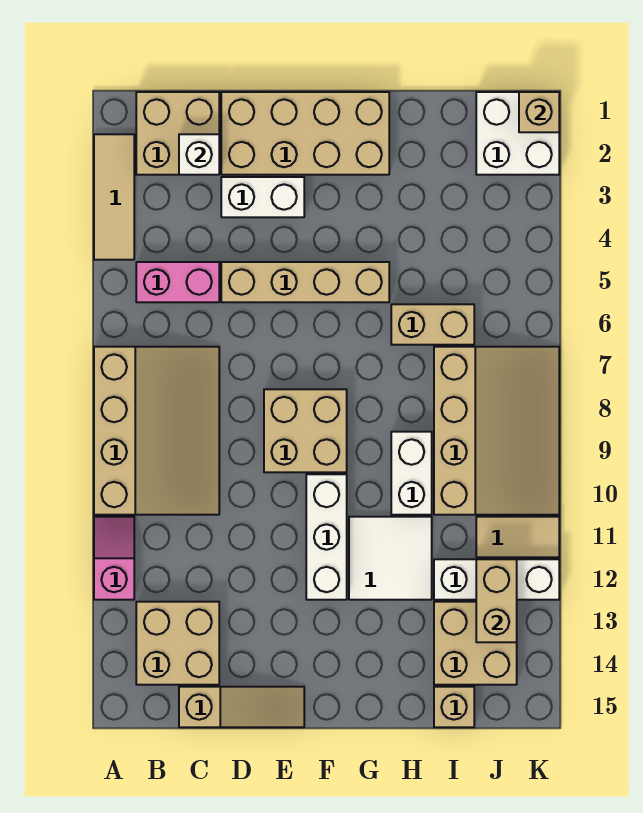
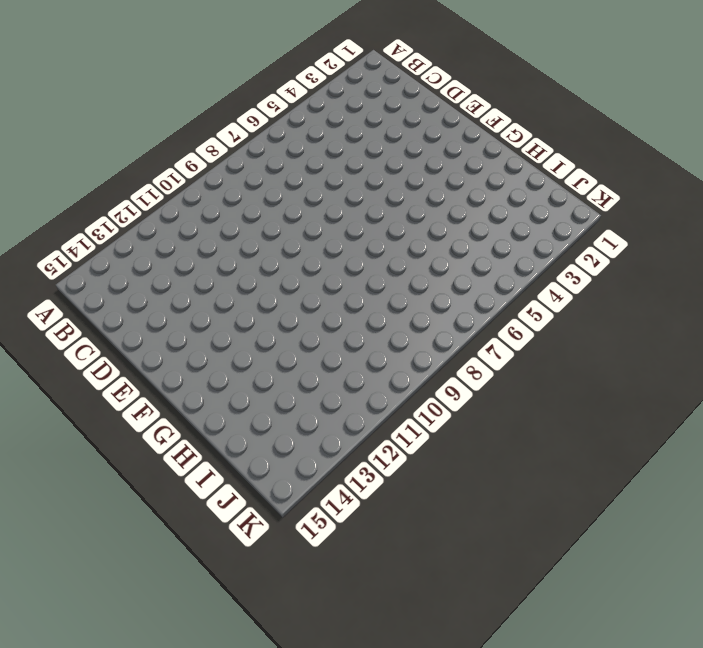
none -> tan 1x3 tile [94,134,134,260]
none -> tan 3x4 slope [94,347,219,515]
none -> pink 1x2 slope [94,517,134,600]

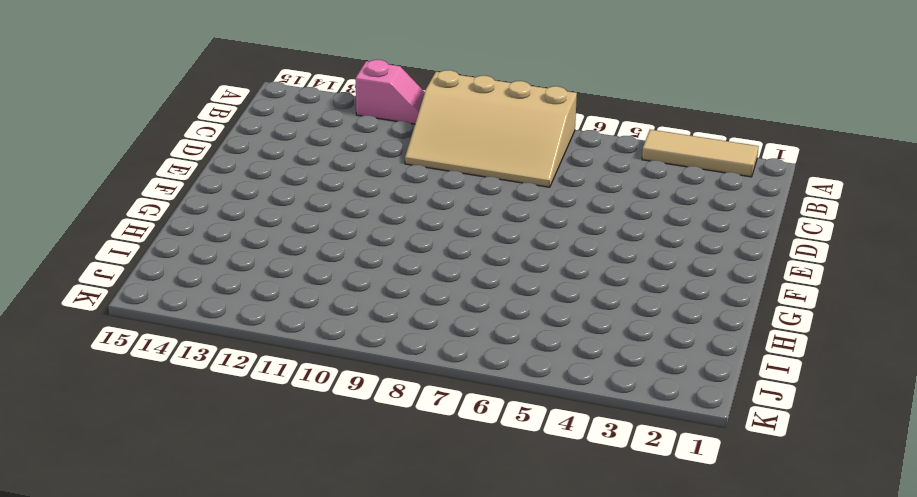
none -> tan 2x2 brick [136,92,219,175]
none -> pink 1x2 brick [136,262,219,302]
none -> tan 2x2 brick [136,602,219,685]

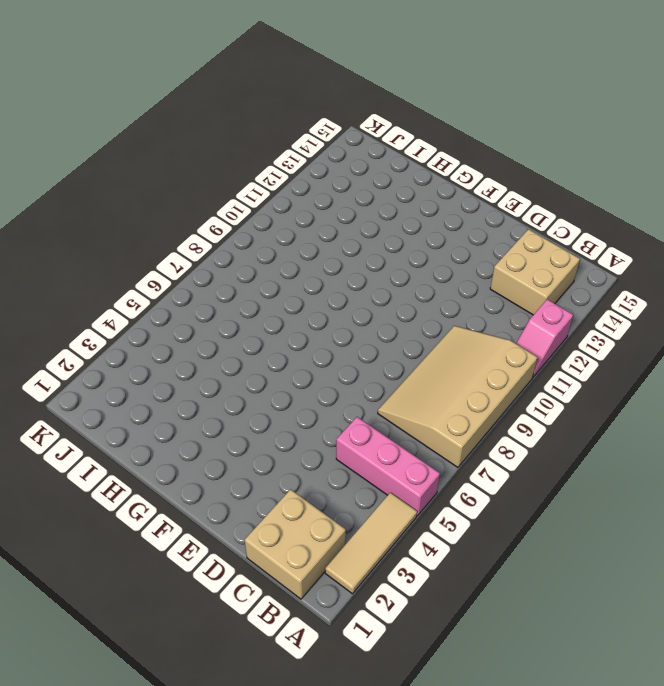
pink 1x3 brick [336,417,440,516] -> pink 1x2 brick [136,262,219,302]
none -> tan 1x3 slope [179,687,304,727]
none -> tan 2x4 brick [221,92,389,175]
none -> white 1x2 brick [221,177,304,217]

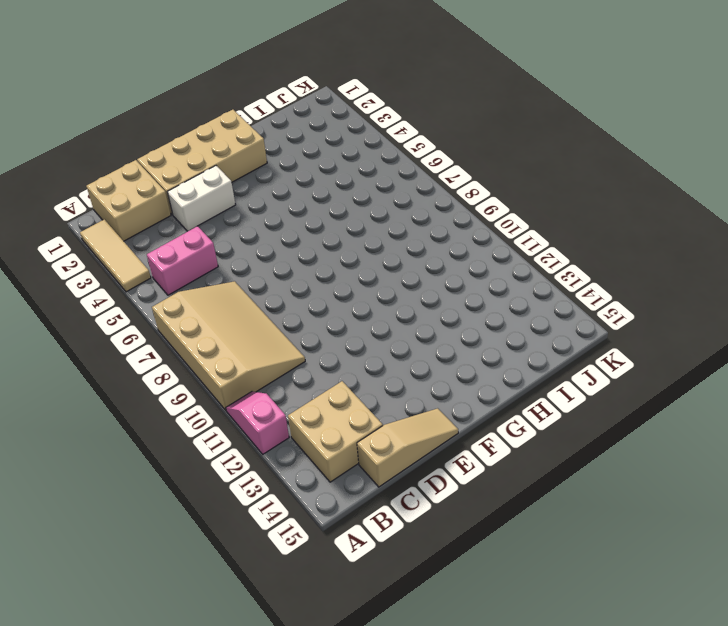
none -> tan 1x4 brick [221,262,389,302]
none -> tan 2x2 brick [264,389,347,472]
none -> white 1x3 brick [306,474,347,600]

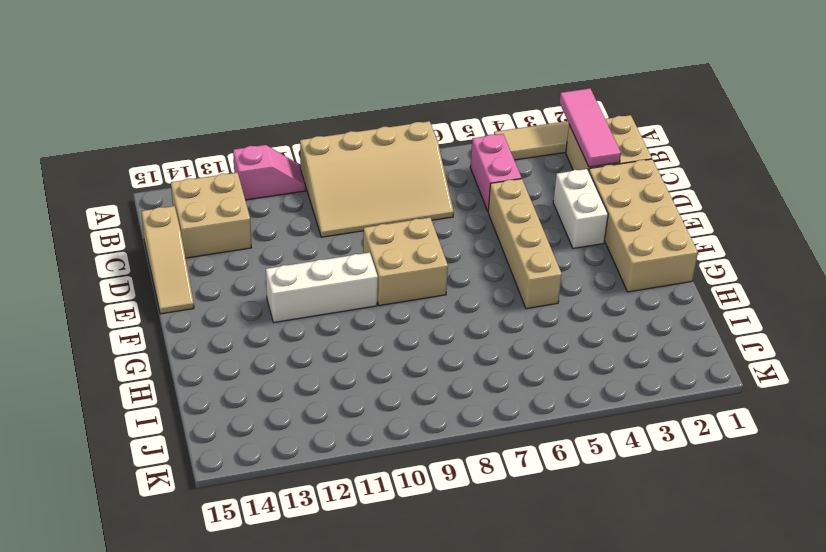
pink 1x3 tile [559,88,621,167] -> white 1x1 brick [179,134,219,175]
none -> white 2x2 tile [349,517,432,600]
none -> tan 1x2 brick [391,304,474,345]
none -> white 1x2 brick [391,432,432,515]

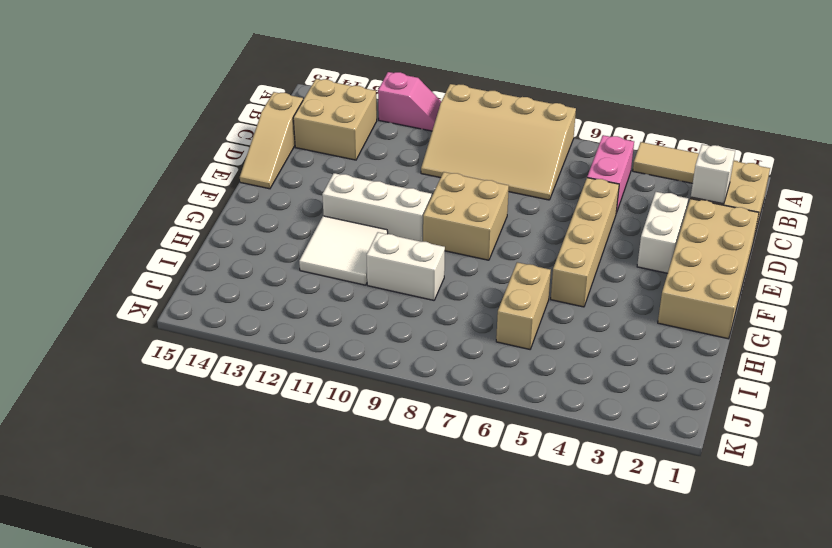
none -> tan 3x4 slope [434,347,559,515]
none -> white 1x3 brick [434,559,559,600]
none -> tan 2x2 brick [434,602,517,685]

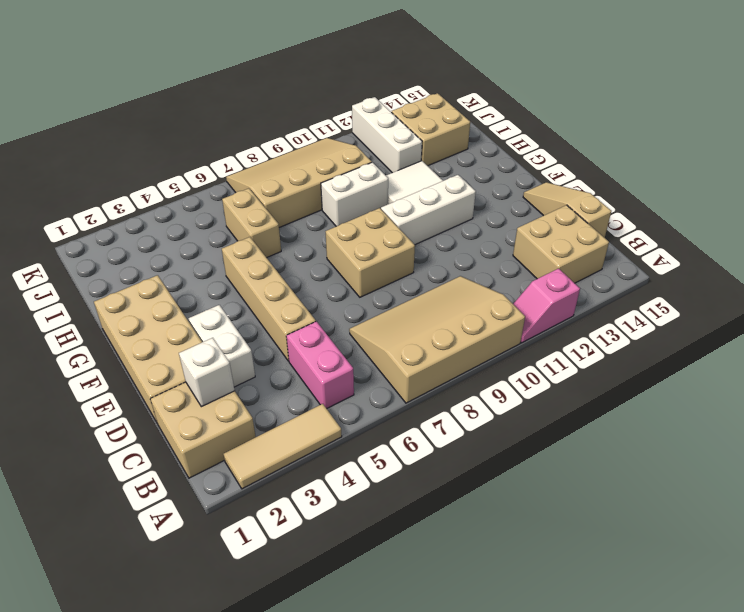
none -> tan 1x1 brick [434,687,474,727]
none -> white 2x2 brick [476,92,559,175]
none -> tan 1x2 tile [476,517,559,557]

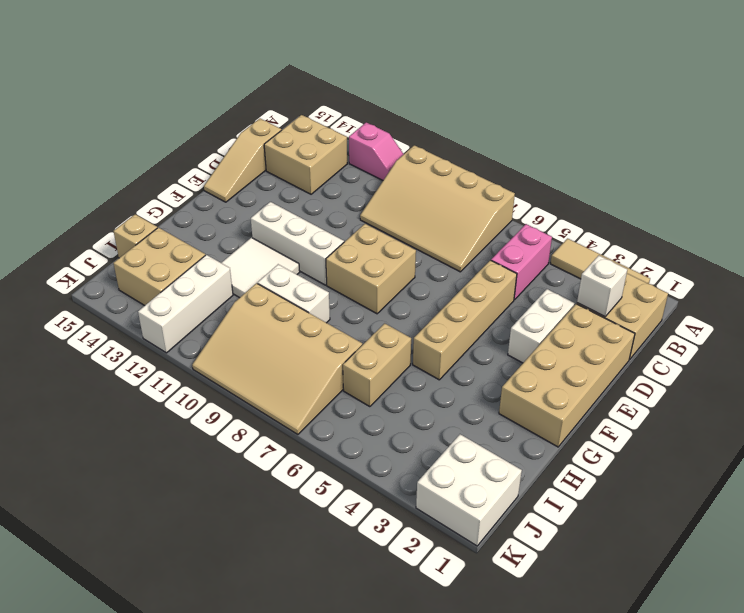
none -> tan 1x2 tile [476,517,559,557]
none -> tan 1x2 brick [476,559,517,642]
none -> tan 1x1 brick [519,92,559,132]

